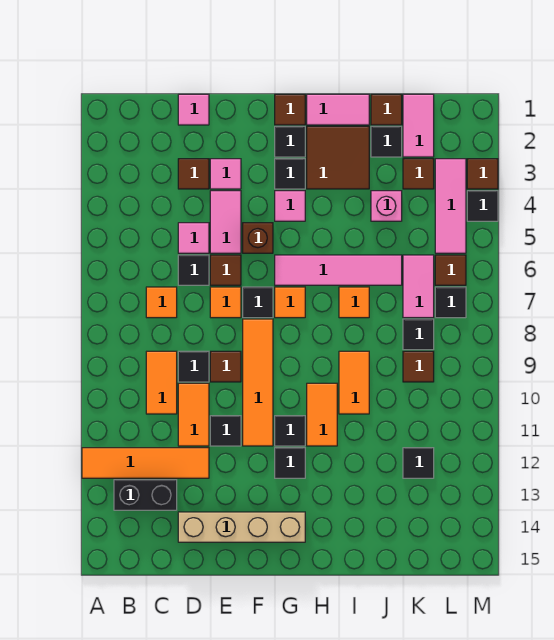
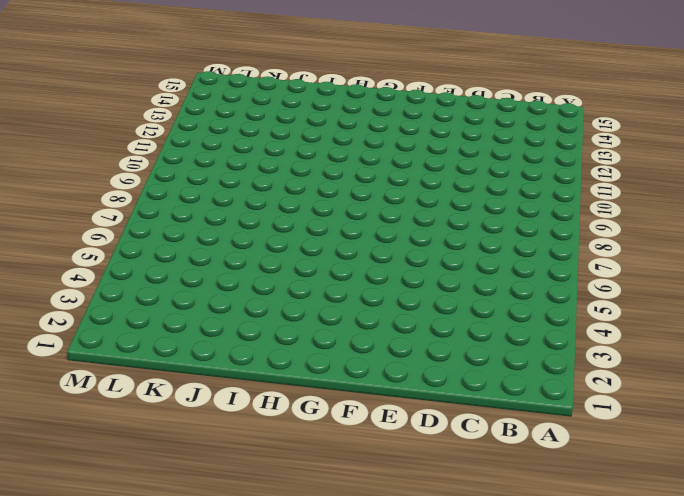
none -> orange 1x4 tile [82,448,209,478]
none -> black 1x2 brick [114,480,177,510]
none -> orange 1x1 tile [146,287,177,318]
none -> orange 1x2 tile [146,351,177,414]

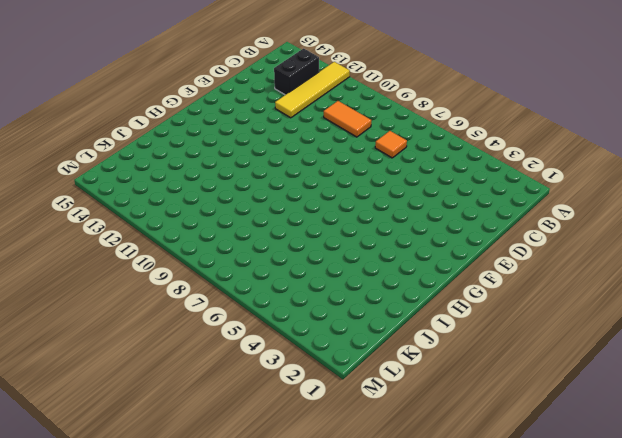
yellow 1x4 tile [275,62,350,118] -> orange 1x4 tile [82,448,209,478]
none -> pink 1x1 tile [178,94,209,125]
none -> brown 1x1 tile [178,159,209,189]
none -> pink 1x1 tile [178,223,209,253]
none -> black 1x1 tile [178,255,209,285]

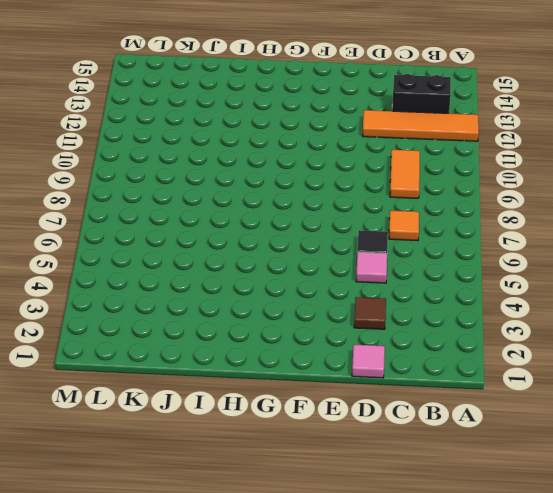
none -> black 1x1 tile [178,351,209,382]
none -> orange 1x2 tile [178,383,209,446]
none -> tan 1x4 brick [178,512,305,542]
none -> pink 1x1 tile [210,159,241,189]

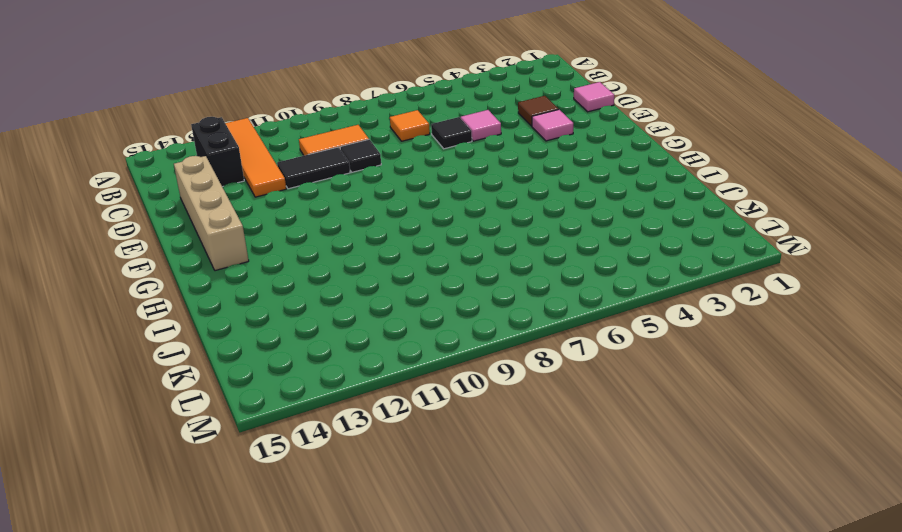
black 1x2 tile [277,147,350,189] -> orange 1x2 tile [178,383,209,446]
none -> pink 1x2 tile [210,191,241,253]
none -> brown 1x1 tile [210,255,241,285]
none -> orange 1x1 tile [210,287,241,318]
none -> brown 1x1 tile [210,351,241,382]

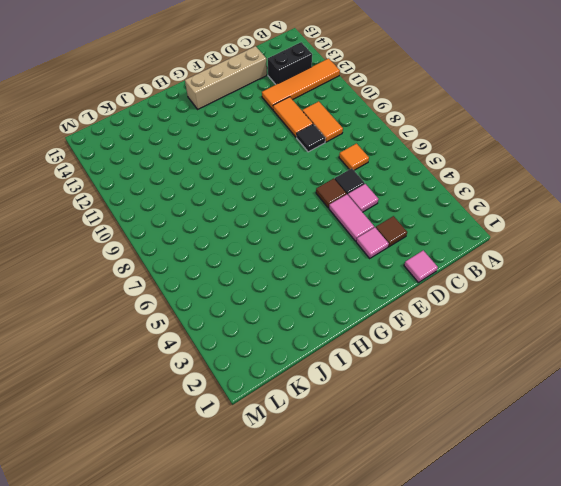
none -> orange 1x1 tile [210,287,241,318]
none -> brown 1x1 tile [210,351,241,382]
none -> black 1x1 tile [210,416,241,446]
none -> brown 1x1 brick [243,223,273,253]

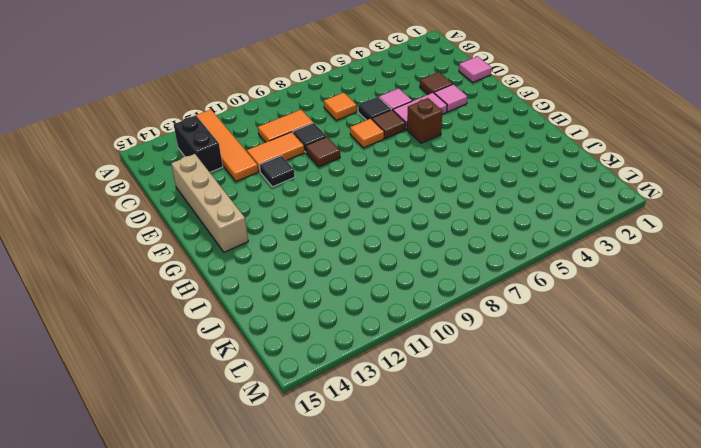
none -> black 1x1 tile [243,287,273,318]
none -> orange 1x4 tile [243,319,273,446]
none -> brown 1x1 tile [275,94,305,125]
none -> black 1x1 tile [275,126,305,157]

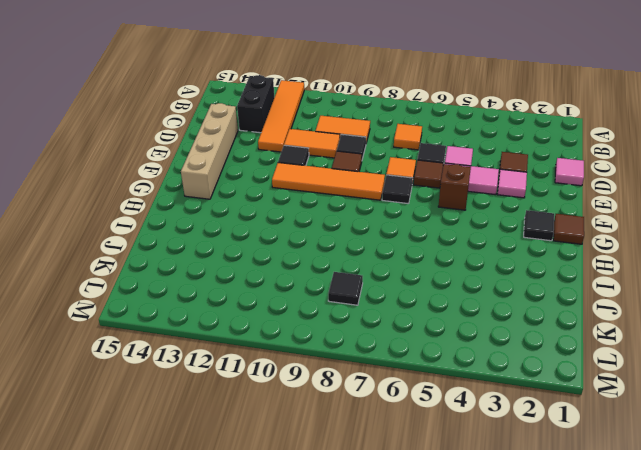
none -> black 1x1 tile [275,159,305,189]
none -> pink 1x1 tile [275,191,305,221]
none -> pink 1x4 tile [275,255,402,285]
none -> orange 1x1 tile [275,287,305,318]

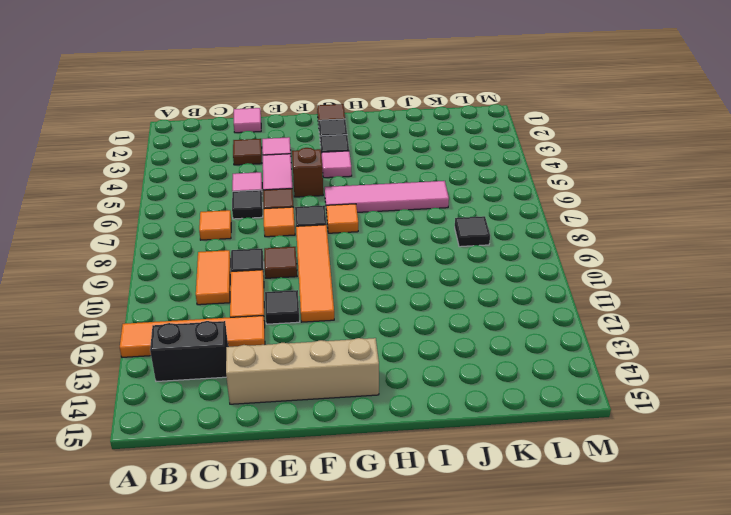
none -> black 1x1 tile [275,416,305,446]
none -> black 1x1 tile [275,448,305,478]
none -> pink 1x2 tile [307,94,369,125]
none -> brown 2x2 tile [307,126,369,189]

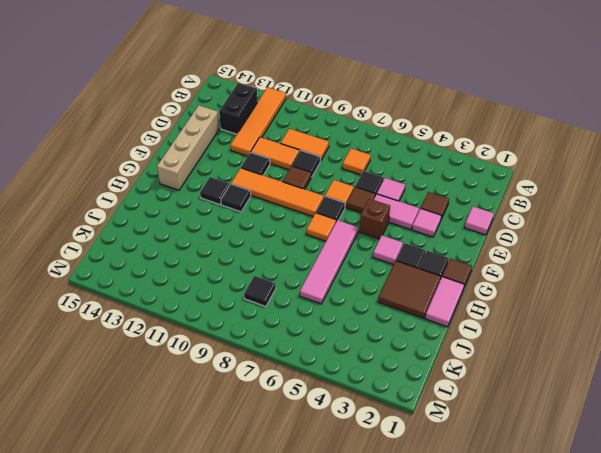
none -> orange 1x2 tile [307,383,337,446]
none -> orange 1x1 tile [339,287,369,318]
none -> orange 1x2 tile [339,351,369,414]
none -> brown 1x1 tile [371,94,402,125]

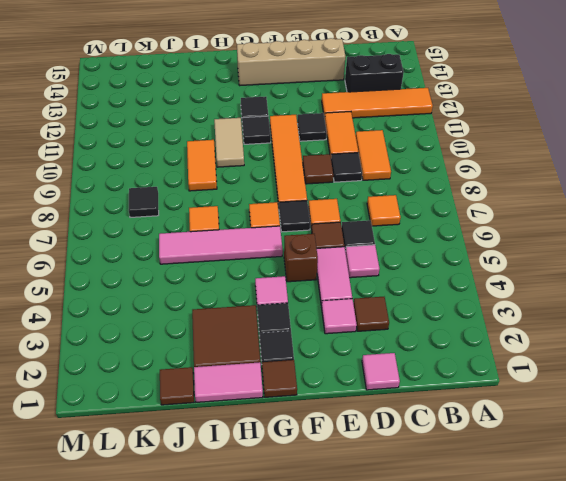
tan 1x2 tile [214,118,244,167] -> orange 1x2 tile [307,383,337,446]
none -> black 1x1 tile [371,126,402,157]
none -> pink 1x1 brick [371,191,402,221]
none -> pink 1x2 tile [403,94,434,157]
none -> brown 1x1 tile [403,159,434,189]

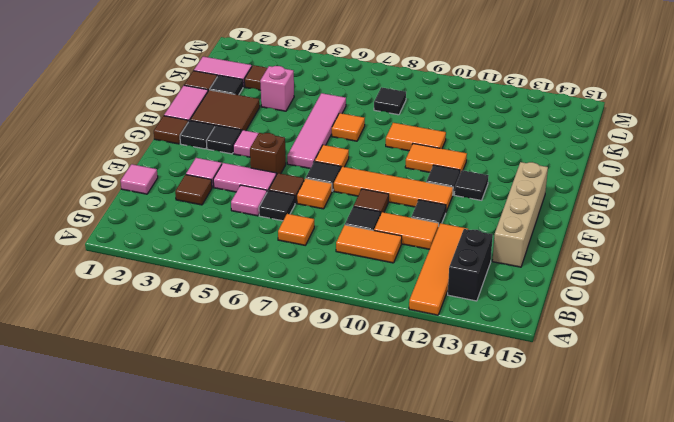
none -> pink 1x2 tile [403,255,434,318]
none -> brown 1x1 tile [403,351,434,382]
none -> black 1x1 tile [403,448,434,478]
none -> pink 1x3 tile [435,159,466,253]

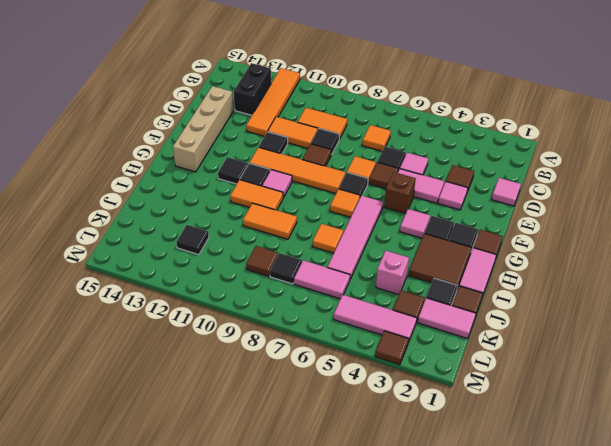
pink 1x1 tile [262,170,292,197] -> none
none -> brown 1x1 tile [435,255,466,285]
none -> black 1x1 tile [435,287,466,318]
none -> black 1x1 tile [467,191,498,221]

